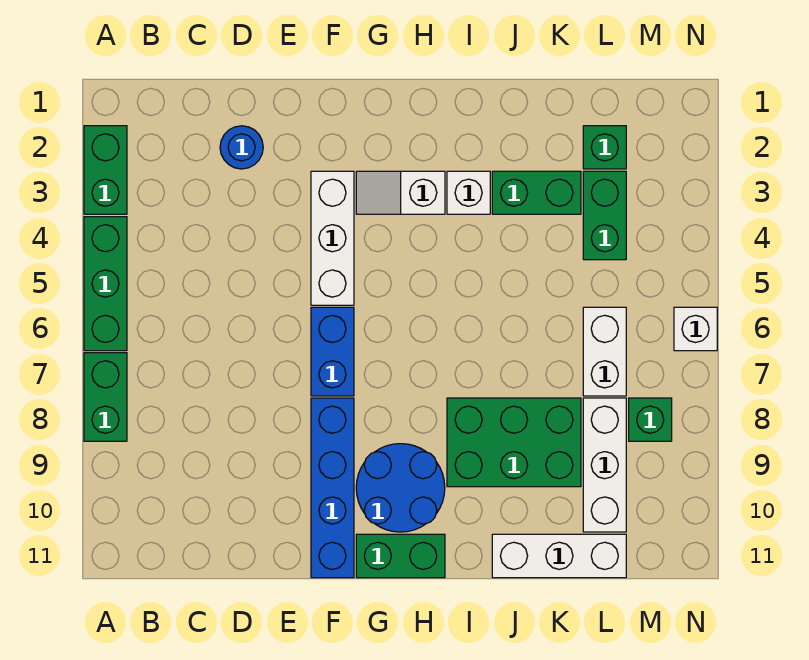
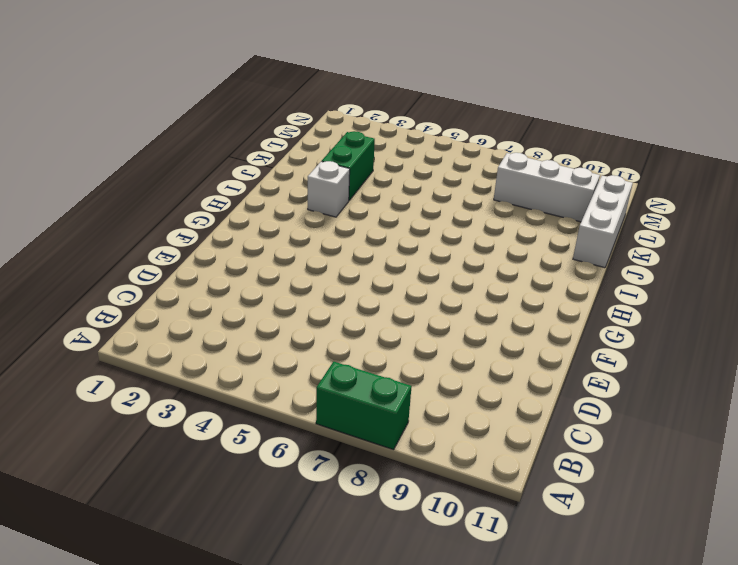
none -> green 1x2 brick [84,126,127,214]
none -> green 1x3 brick [84,217,127,351]
none -> blue 1x1 round brick [220,126,263,169]

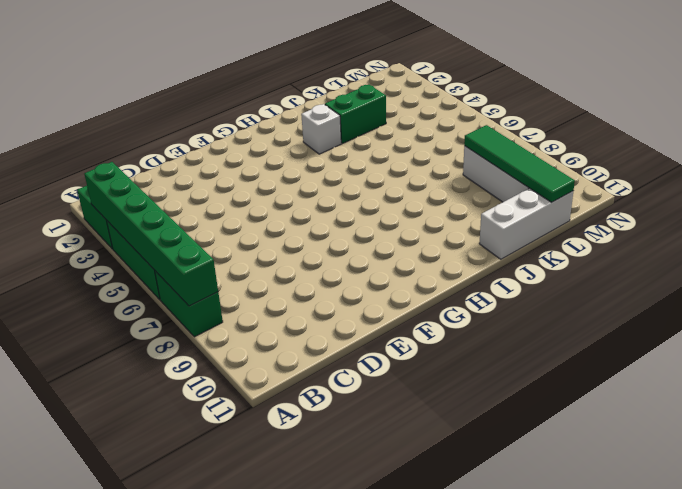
green 1x6 brick [84,162,218,306] -> none
green 1x4 tile [464,125,575,202] -> none
none -> blue 1x1 round brick [220,126,263,169]
none -> white 1x3 brick [311,171,354,305]
none -> blue 1x2 brick [311,307,354,396]

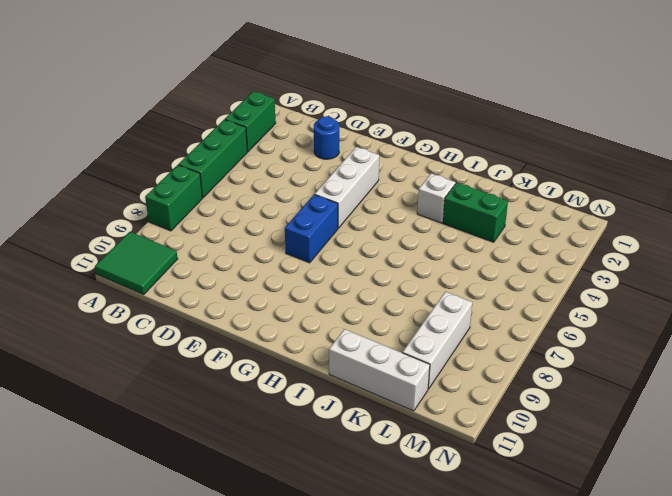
green 2x2 tile [95,232,178,294] -> none
none -> blue 1x4 brick [311,398,354,578]
none -> white 1x2 slope [356,171,445,214]
none -> blue 2x2 round brick [356,444,445,532]

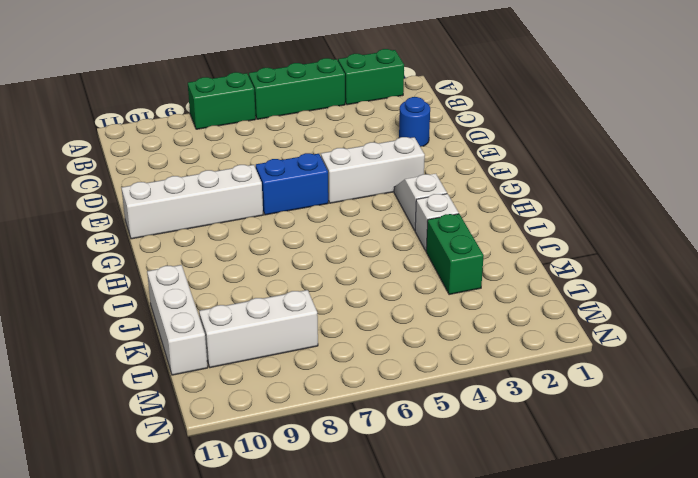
white 1x4 brick [121,165,263,239] -> blue 1x4 brick [311,398,354,578]
none -> blue 2x2 round brick [356,444,445,532]
none -> green 1x2 brick [356,534,445,578]
none -> green 2x3 brick [447,398,581,487]

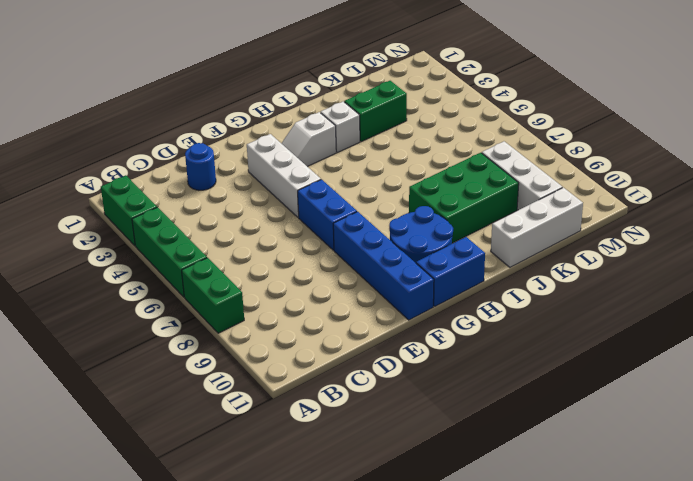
blue 1x2 brick [416,237,485,306] -> green 1x2 brick [356,534,445,578]
none -> green 1x1 brick [583,126,626,169]
none -> green 1x2 brick [583,171,626,260]
none -> white 1x2 brick [583,307,626,396]

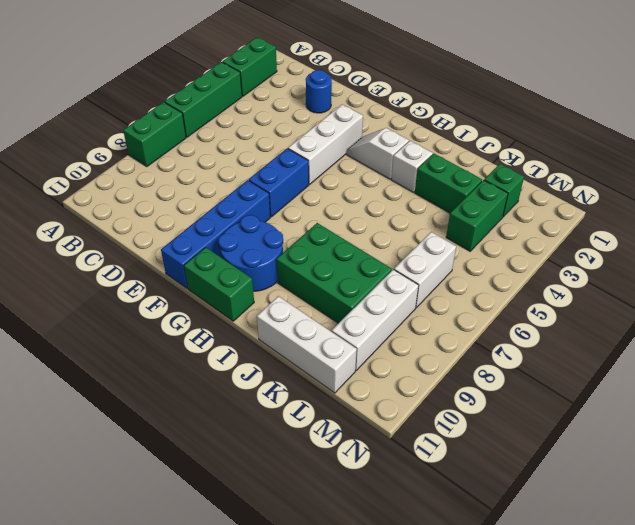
none -> green 1x1 brick [629,398,672,441]
none -> white 1x1 brick [674,307,717,351]

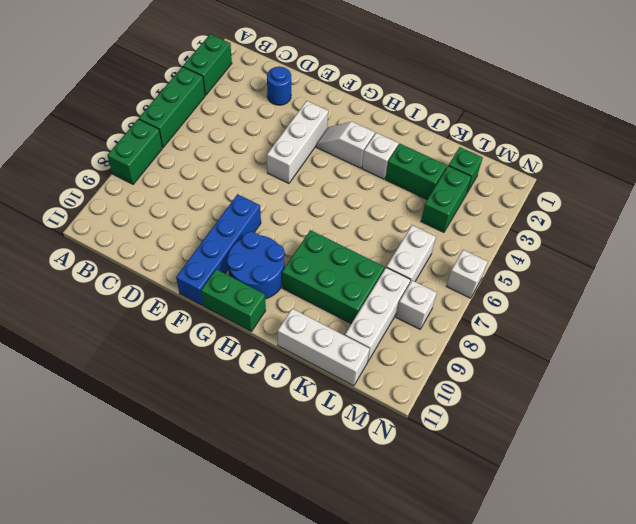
white 1x1 brick [396,280,437,329] -> green 1x1 brick [629,398,672,441]
none -> blue 1x2 brick [311,307,354,396]

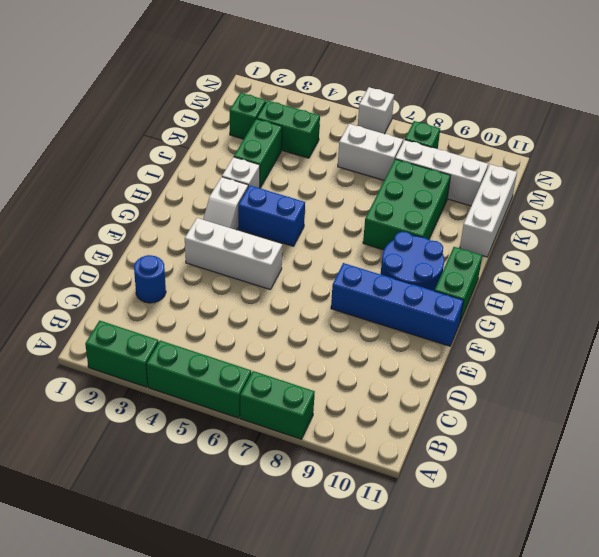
blue 1x2 brick [238,185,305,246] -> blue 1x2 brick moved to [311,307,354,396]

